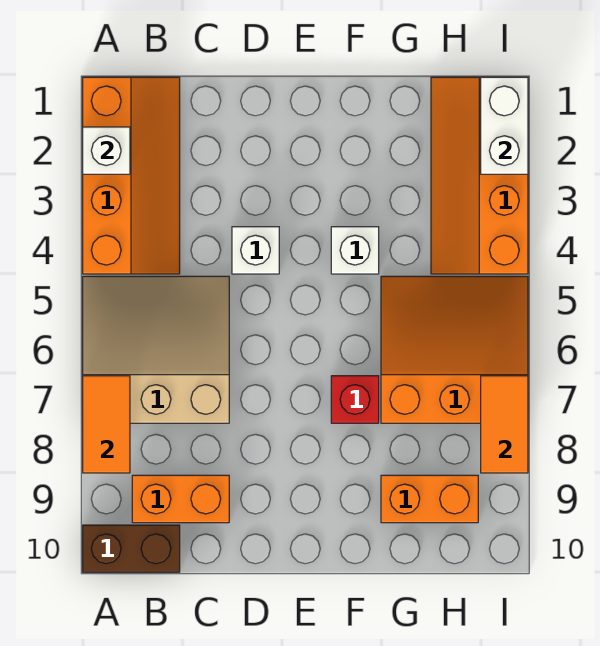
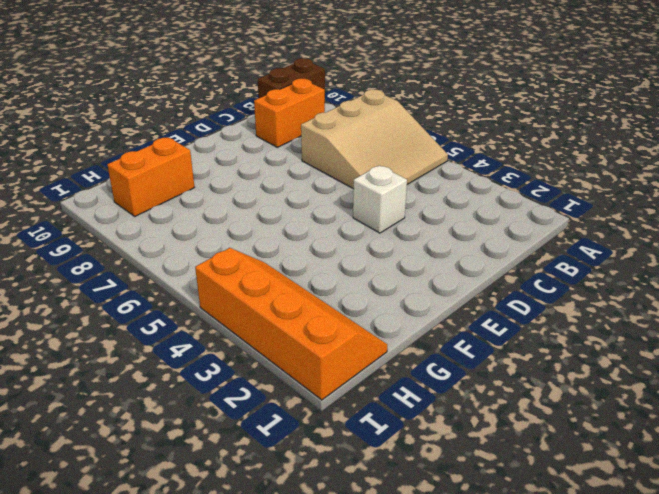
none -> orange 2x4 slope [83,77,180,274]
none -> white 1x1 brick [331,227,379,274]
none -> red 1x1 brick [331,376,379,423]

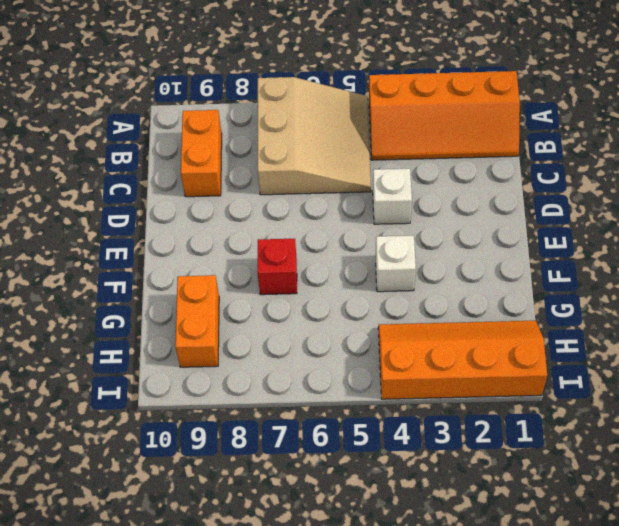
none -> brown 1x2 brick [83,525,180,572]
none -> orange 3x3 slope [381,276,528,423]
none -> white 1x1 brick [83,127,130,174]

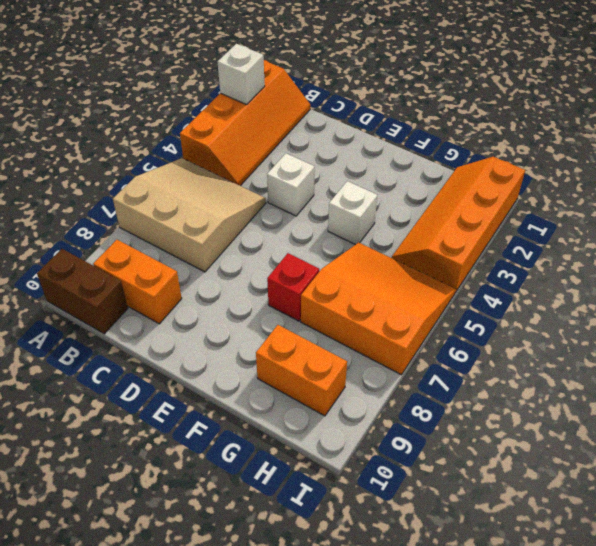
none -> orange 1x2 tile [83,376,130,473]
none -> white 1x2 brick [481,77,528,174]
none -> orange 1x2 tile [481,376,528,473]

